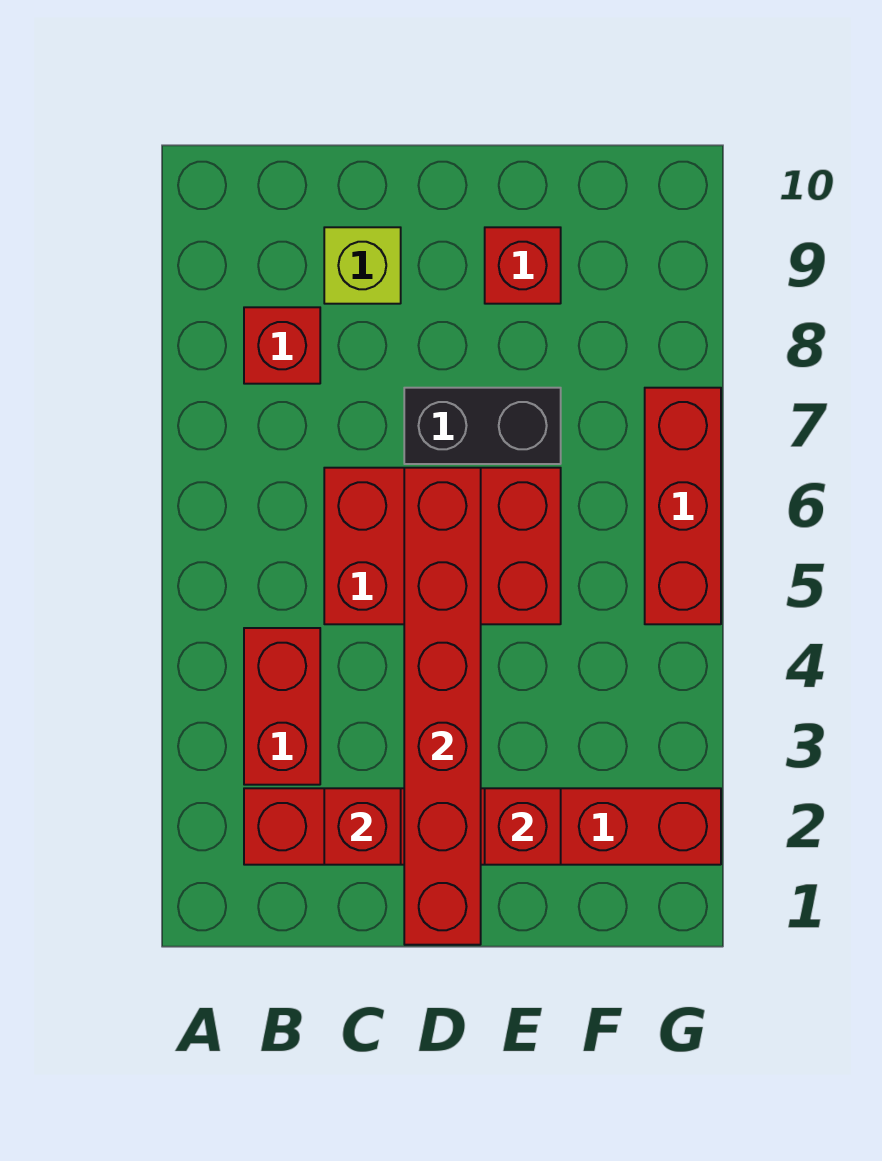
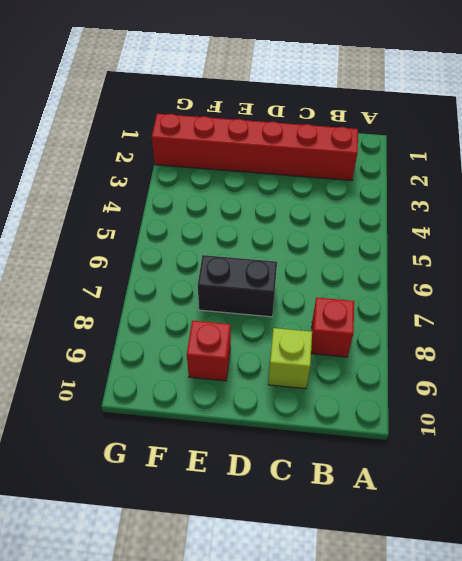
none -> red 1x2 brick [244,628,320,785]
none -> red 2x3 brick [324,468,561,624]

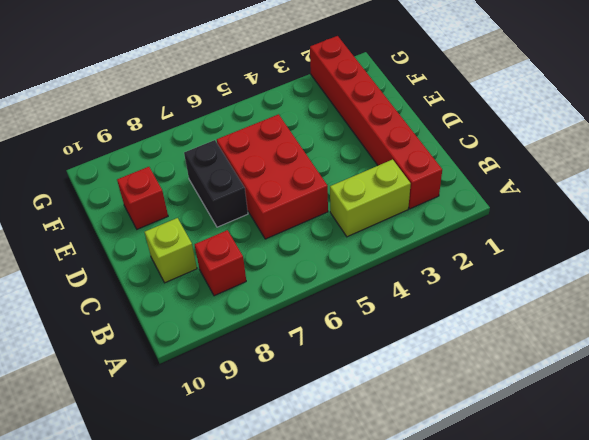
lime 1x2 brick [330,159,411,237] -> red 1x2 brick [244,628,320,785]
none -> red 1x3 brick [645,388,721,624]
none -> red 1x1 brick [324,788,401,865]

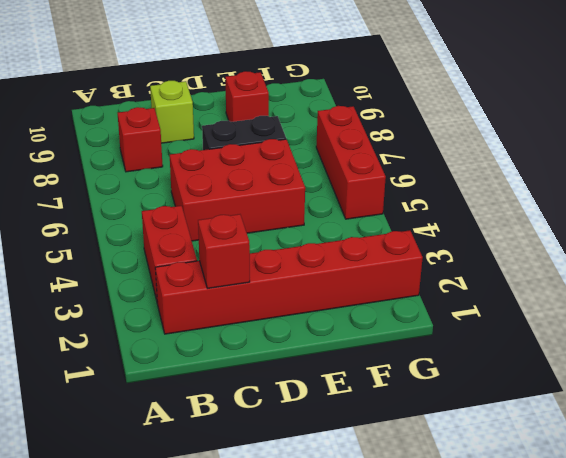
none -> red 1x6 brick [404,468,481,945]
none -> red 1x1 brick [485,788,561,865]

